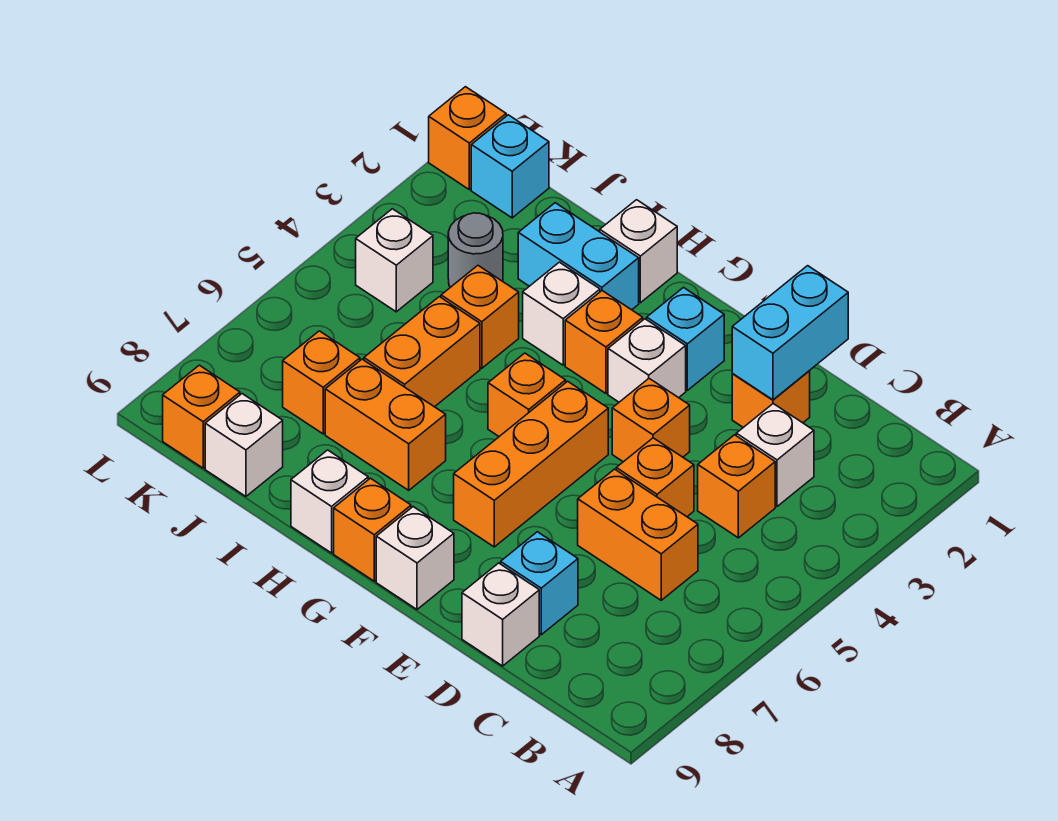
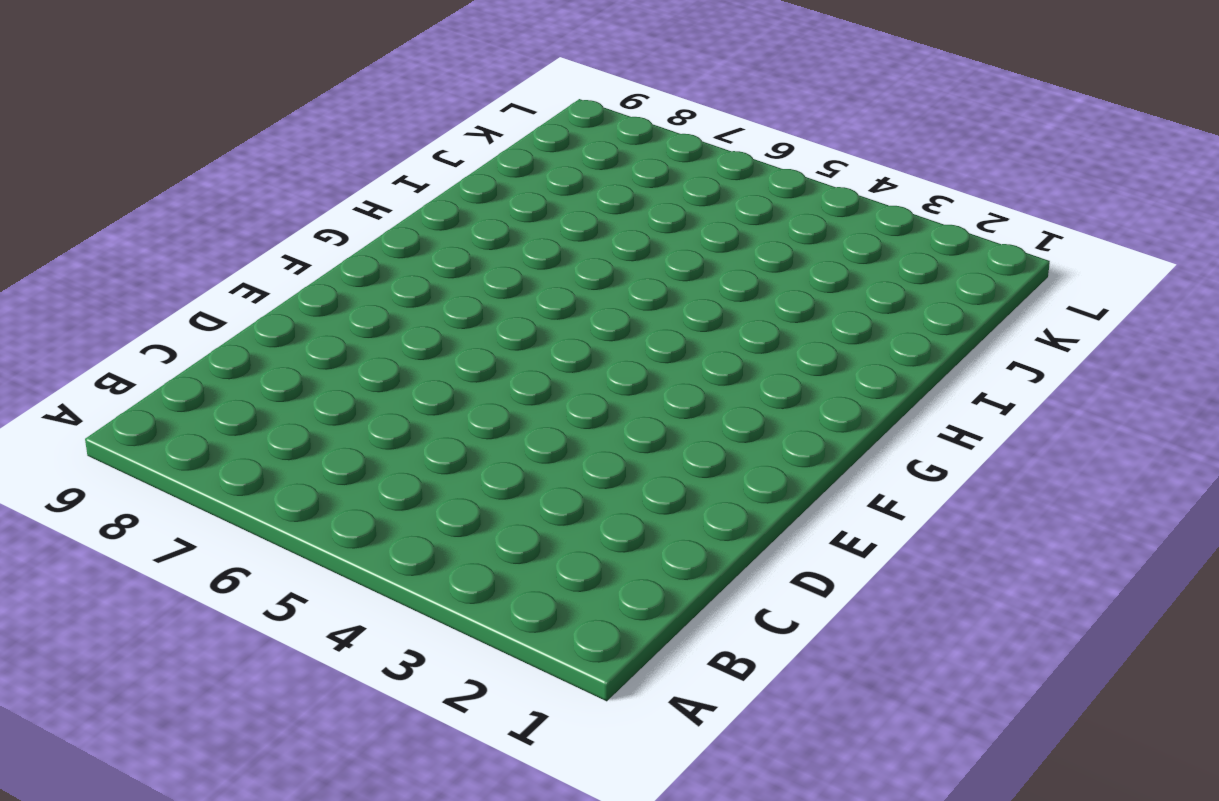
none -> white 1x1 brick [736,404,814,506]
none -> orange 1x1 brick [698,435,775,538]
none -> orange 1x2 brick [578,469,698,600]
none -> orange 1x1 brick [732,371,810,427]

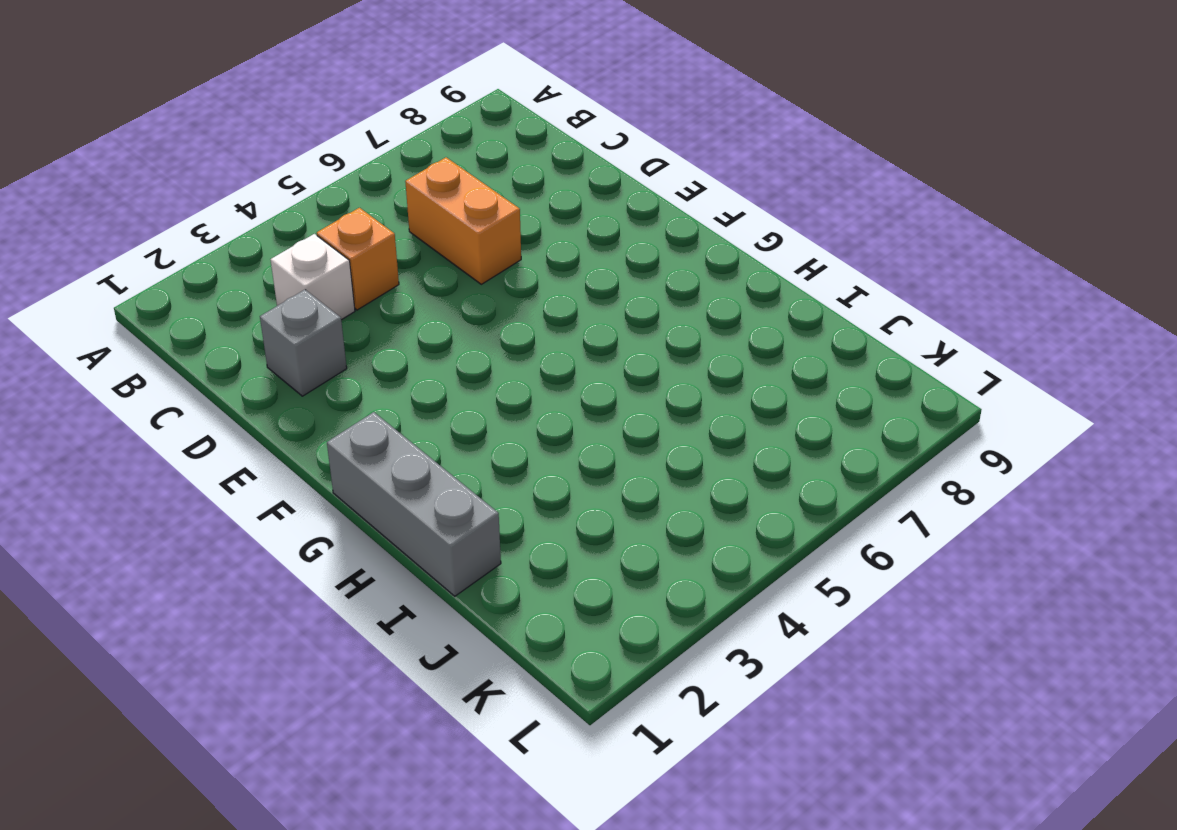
grey 1x1 brick [260,290,347,396] -> orange 1x1 brick [732,371,810,427]
grey 1x3 brick [327,412,501,596] -> white 1x1 brick [600,200,677,303]
none -> orange 1x1 brick [616,438,694,517]
none -> cyan 1x1 brick [501,532,578,635]
none -> white 1x1 brick [462,563,539,666]
none -> orange 1x1 brick [612,379,690,462]

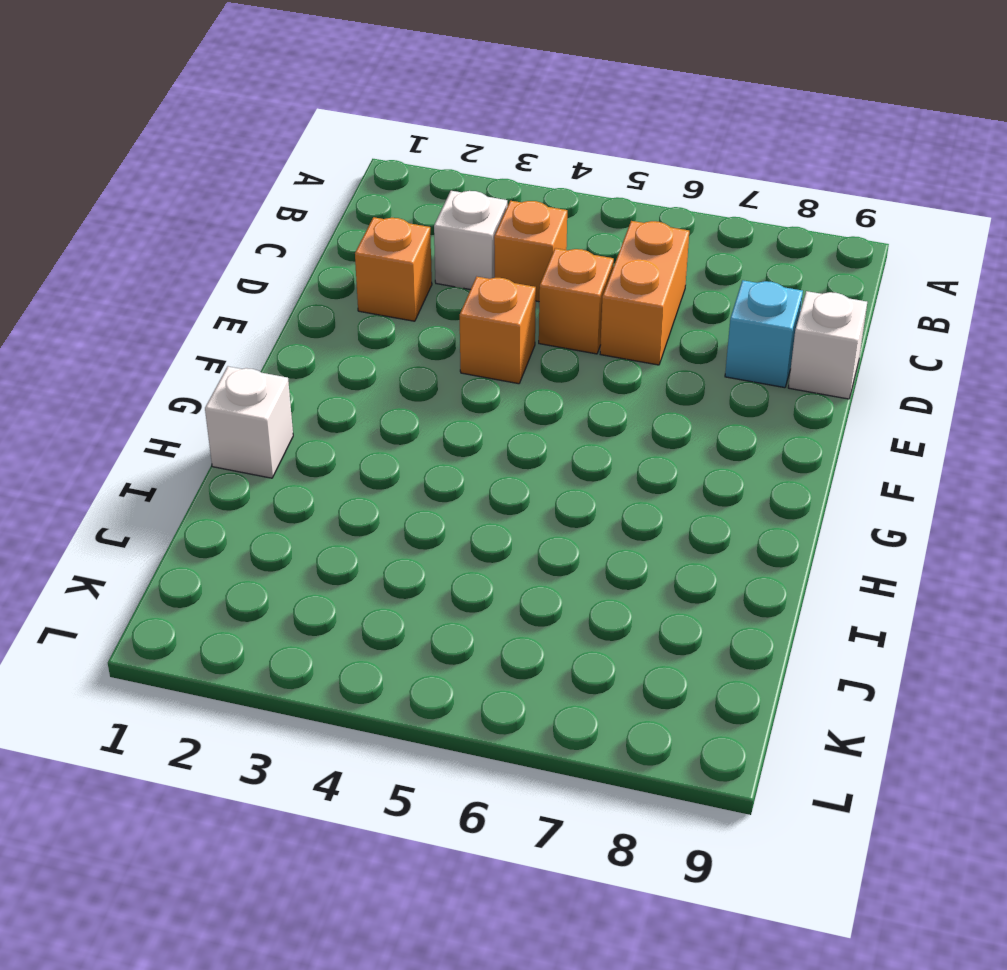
none -> cyan 1x1 brick [647,288,724,390]
none -> white 1x1 brick [608,319,686,402]
none -> orange 1x3 brick [454,381,608,547]
none -> white 1x1 brick [376,507,454,609]

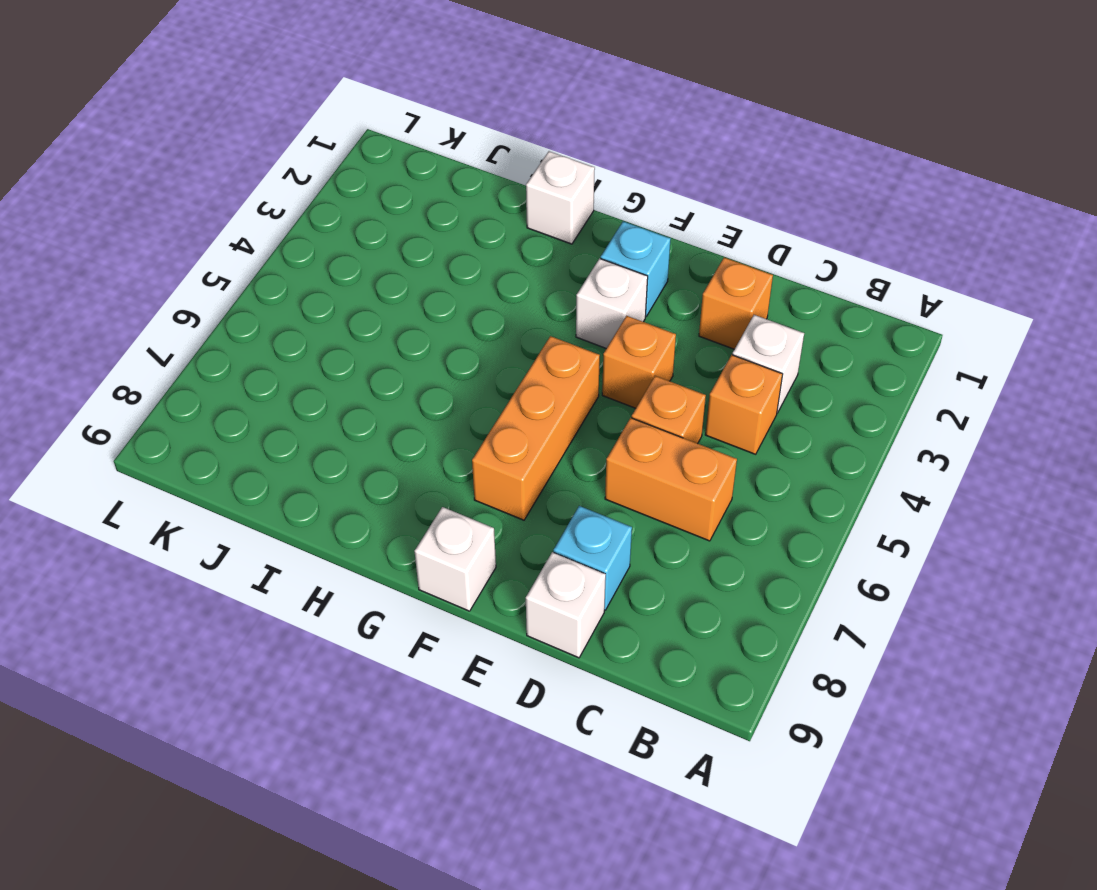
none -> orange 1x1 brick [565,291,643,393]
none -> orange 1x1 brick [488,353,566,436]
none -> orange 1x1 brick [334,478,411,581]
none -> cyan 1x2 brick [518,203,639,310]

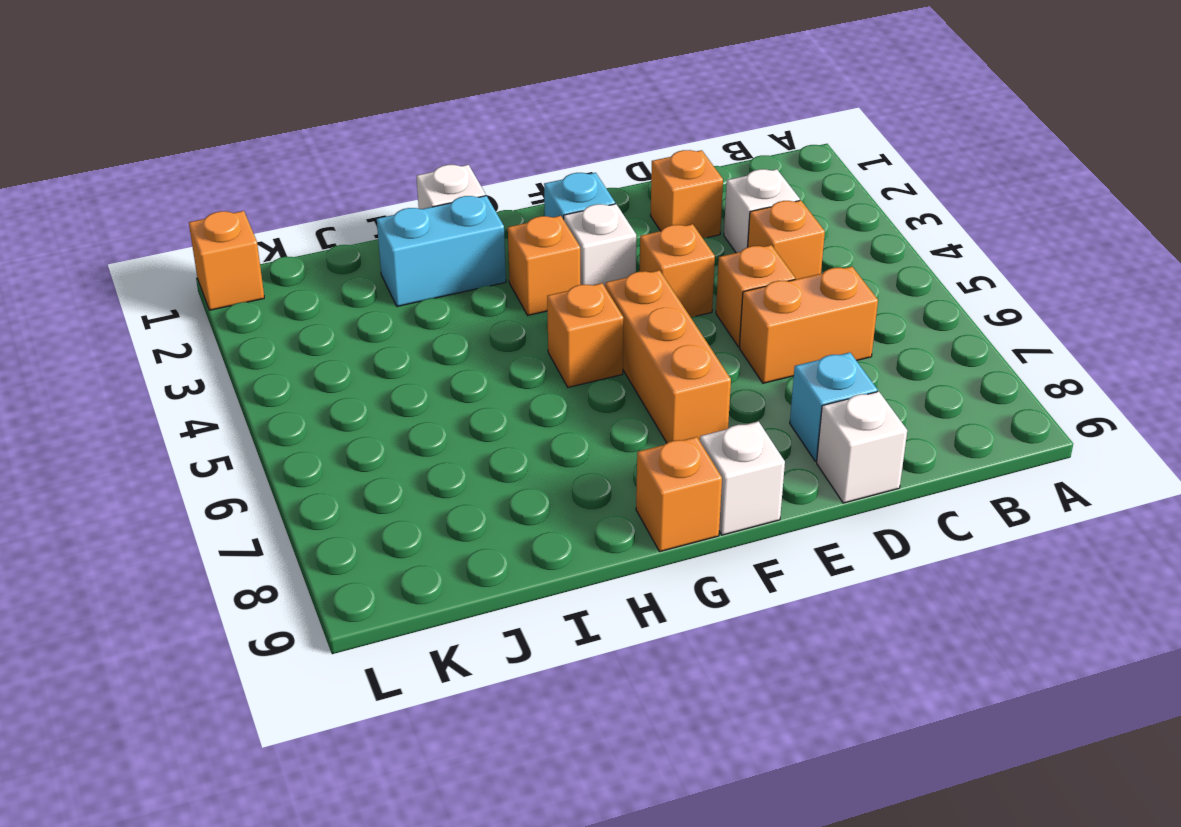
none -> white 1x1 brick [523,262,600,365]
none -> orange 1x2 brick [325,359,446,490]
none -> white 1x1 brick [291,450,368,553]
none -> orange 1x1 brick [441,266,519,368]

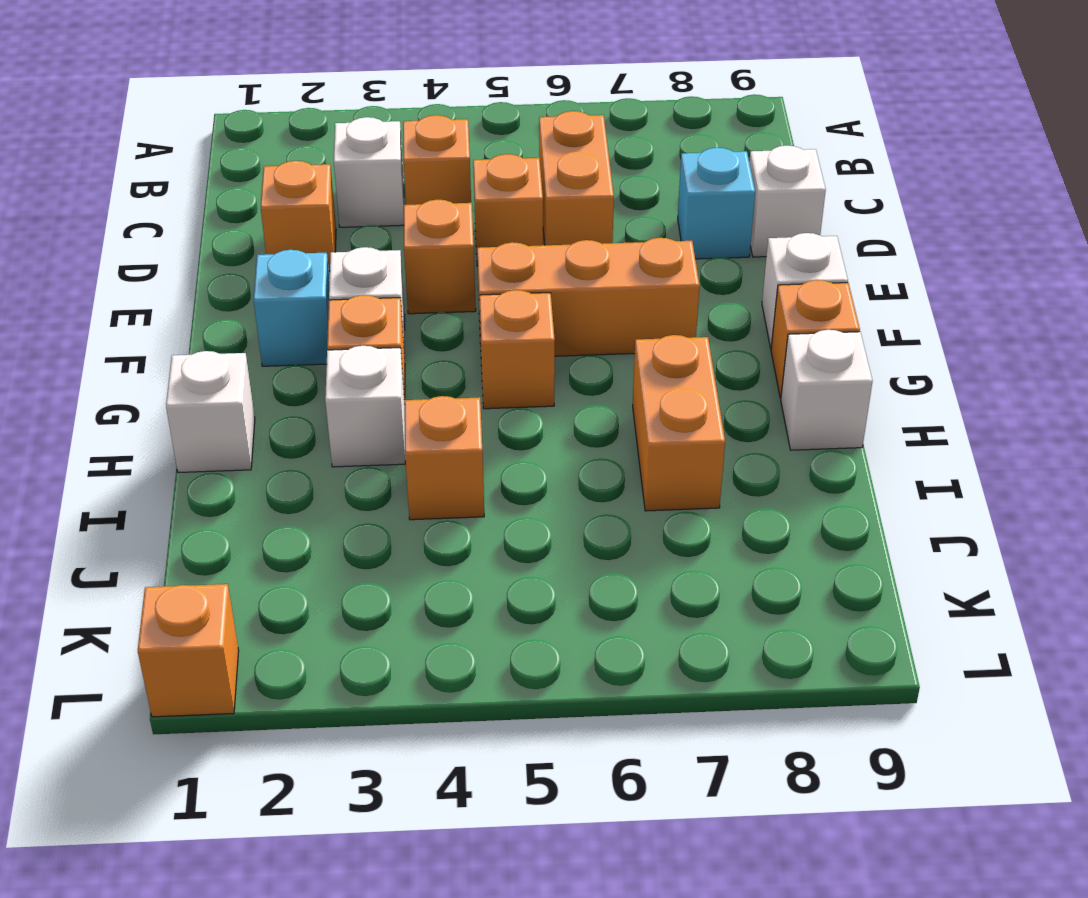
none -> cyan 1x2 brick [518,203,639,310]
none -> orange 1x2 brick [364,297,480,407]
none -> grey 1x1 round brick [448,213,503,287]
none -> orange 1x1 brick [283,331,360,434]

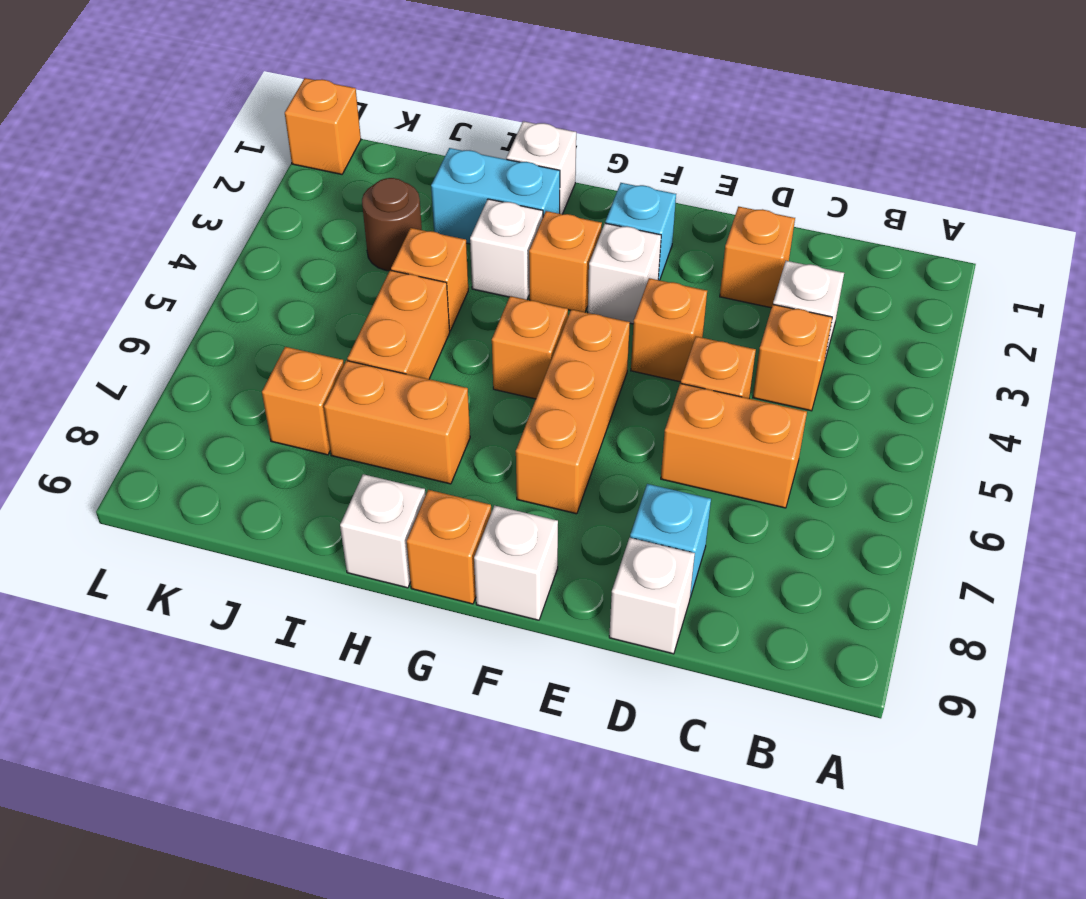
brown 1x1 round brick [362,178,422,271] -> grey 1x1 round brick [448,213,503,287]
none -> white 1x1 brick [205,394,283,496]
none -> cyan 1x1 brick [471,115,549,218]
none -> white 1x1 brick [356,209,433,312]
none -> orange 1x1 brick [163,365,240,468]

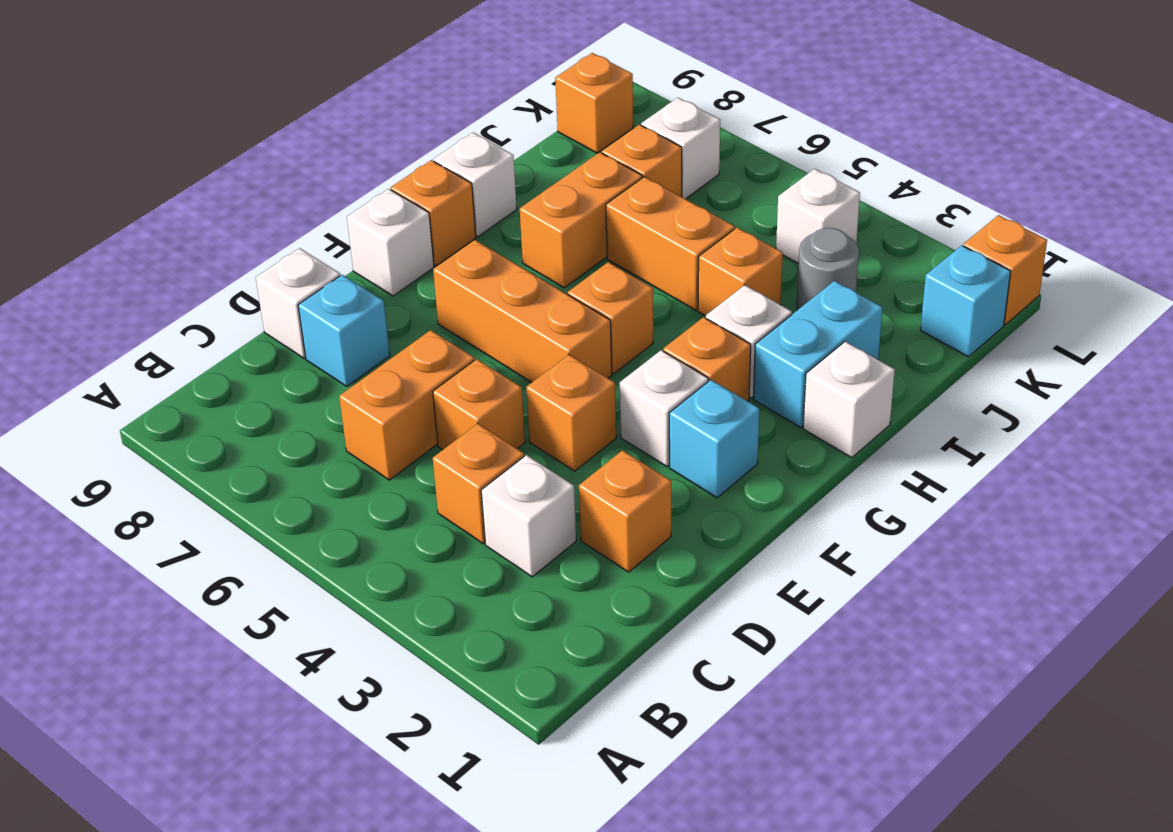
white 1x1 brick [641,98,720,199] -> white 1x1 brick moved to [205,394,283,496]
none -> cyan 1x2 brick [732,266,848,400]

